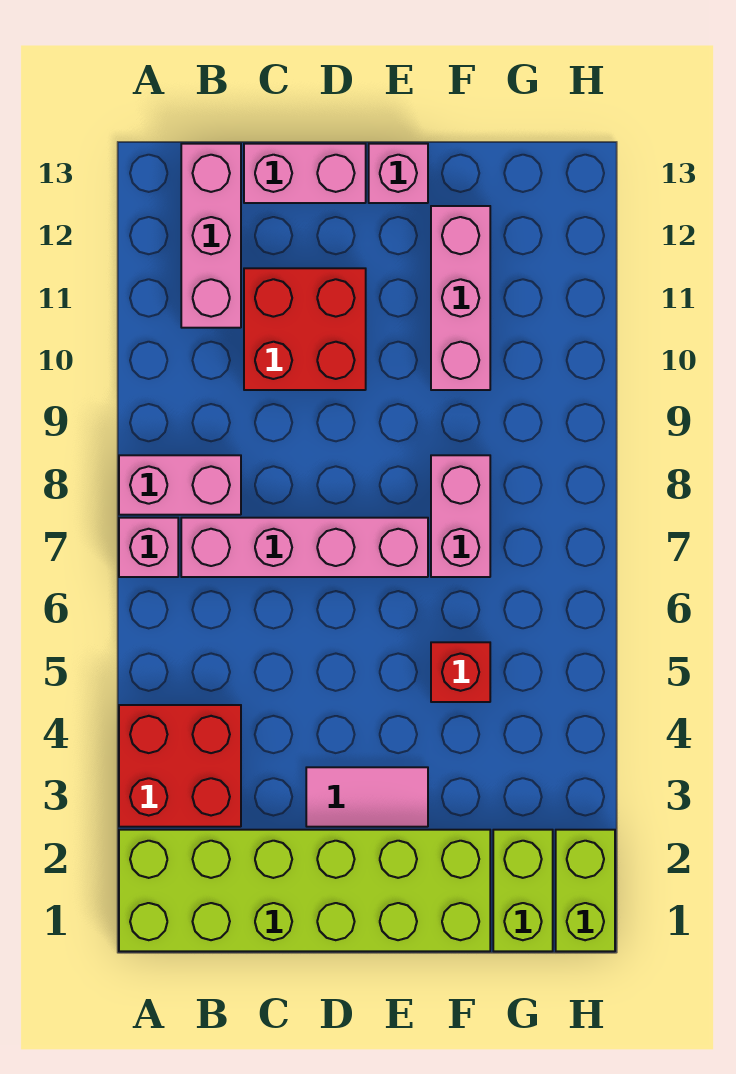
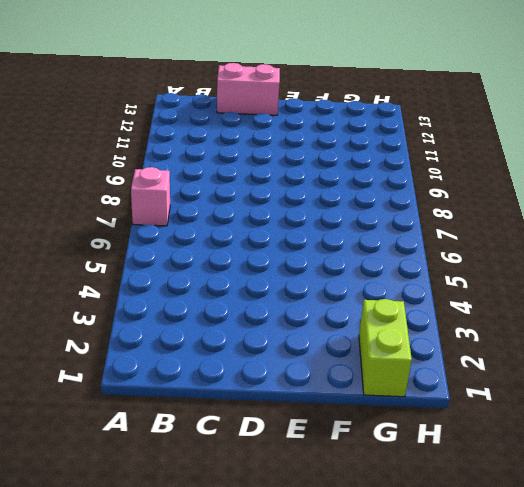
none -> lime 2x6 brick [119,830,490,951]
none -> red 2x2 brick [119,705,241,827]
none -> pink 1x2 brick [119,455,241,515]

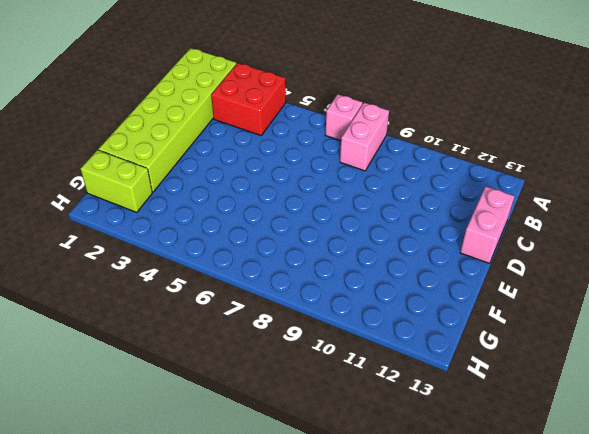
none -> pink 1x4 brick [181,518,428,577]
none -> pink 1x3 brick [181,144,241,328]
none -> red 2x2 brick [244,268,366,390]

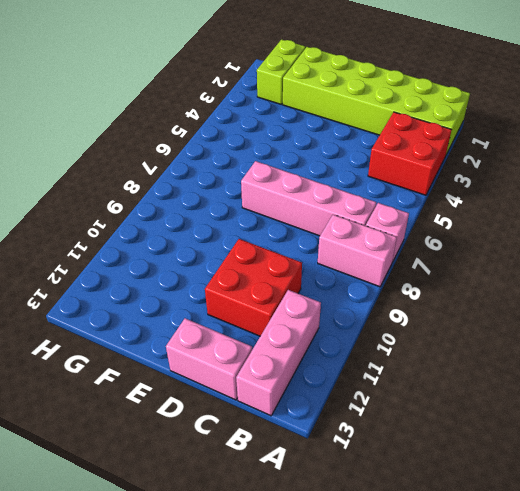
none -> pink 1x2 tile [306,767,428,827]
none -> pink 1x1 brick [369,144,428,203]
none -> red 1x1 brick [431,642,490,702]

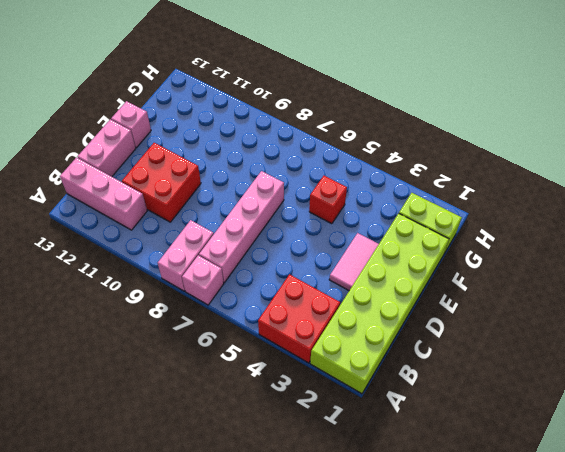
none -> pink 1x2 brick [431,455,490,577]
none -> pink 1x3 brick [431,206,490,390]
none -> lime 1x2 brick [556,830,615,951]

